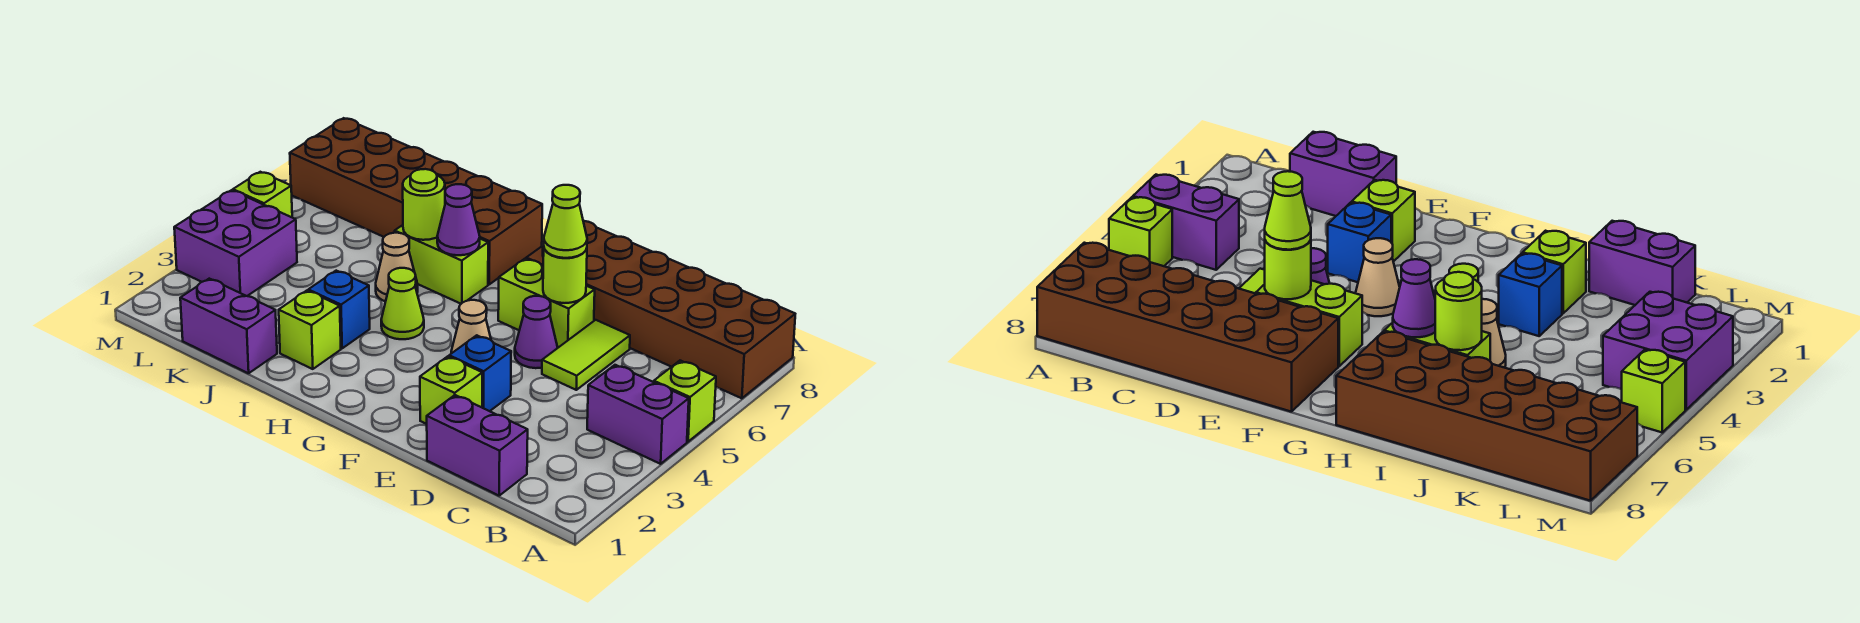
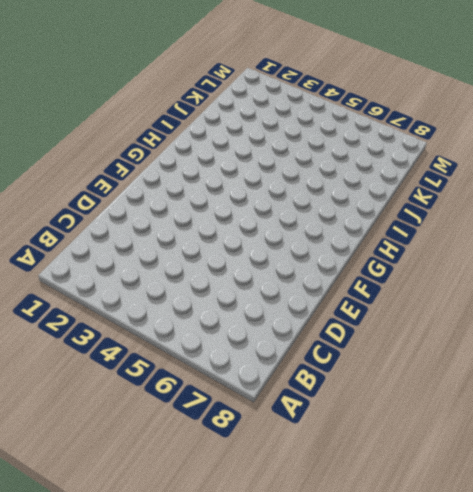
none -> purple 1x2 brick [587,365,689,464]
none -> lime 1x1 brick [654,361,716,442]
none -> brown 2x6 brick [526,221,795,398]

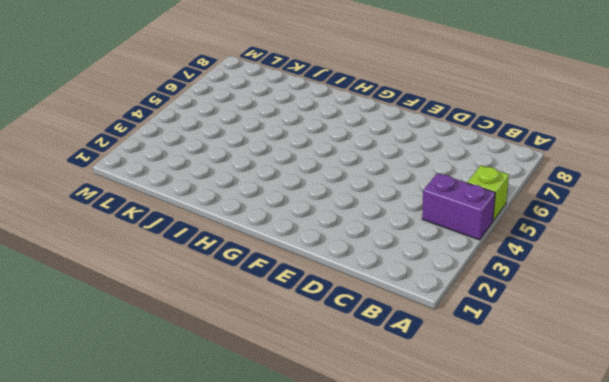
none -> brown 2x6 brick [526,221,795,398]
none -> purple 1x2 brick [427,395,528,496]
none -> lime 1x2 tile [542,320,630,390]

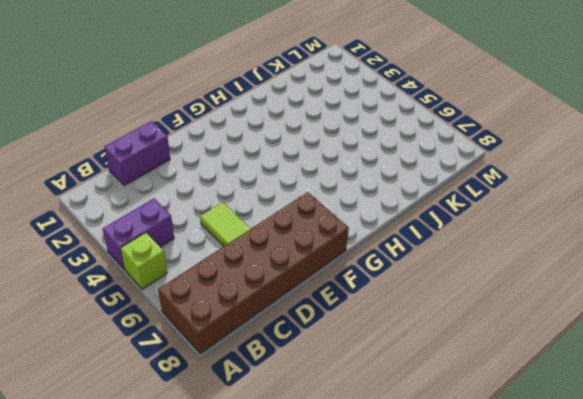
none -> lime 1x1 brick [420,356,482,424]
none -> blue 1x1 brick [449,335,511,411]
none -> purple 1x1 cone [515,296,558,368]

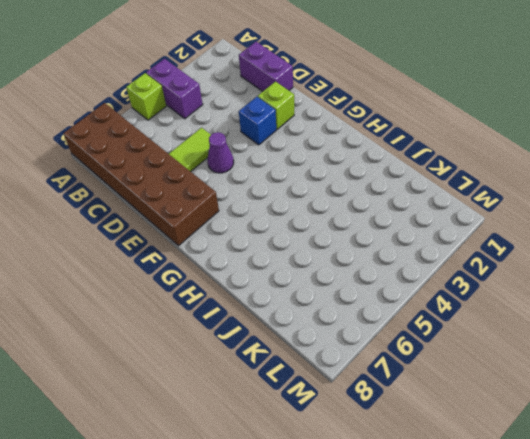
none -> lime 1x2 brick [498,259,595,348]
none -> tan 1x1 cone [451,300,491,353]
none -> lime 1x1 cone [381,268,424,339]

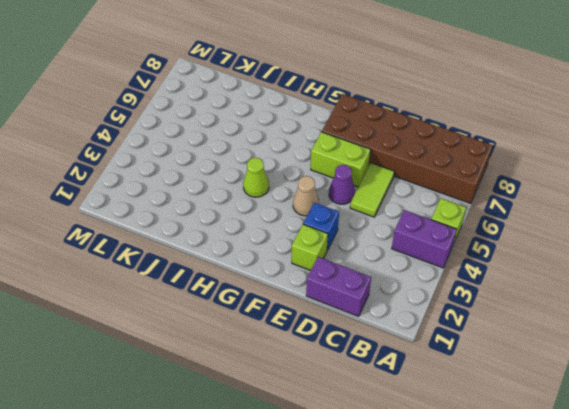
none -> lime 1x2 brick [395,225,488,304]
none -> brown 2x6 brick [290,118,542,284]
none -> lime 1x1 brick [279,291,341,369]

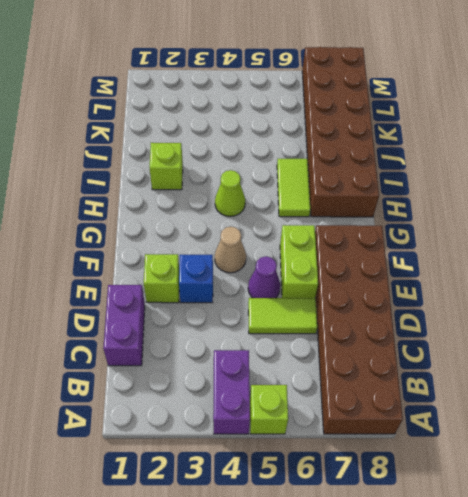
lime 1x2 tile [277,159,310,217] -> lime 1x2 brick [395,225,488,304]
none -> blue 1x1 brick [308,271,370,348]
none -> tan 1x1 cone [376,233,418,301]
none -> purple 1x2 brick [180,279,277,373]

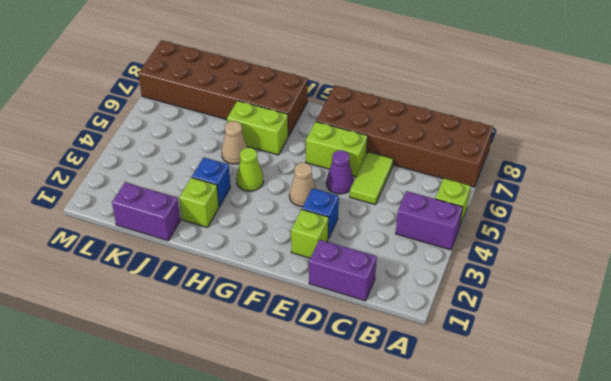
none -> purple 2x2 brick [174,190,297,296]
none -> lime 1x1 brick [233,172,292,217]
none -> lime 1x1 round brick [543,248,587,303]

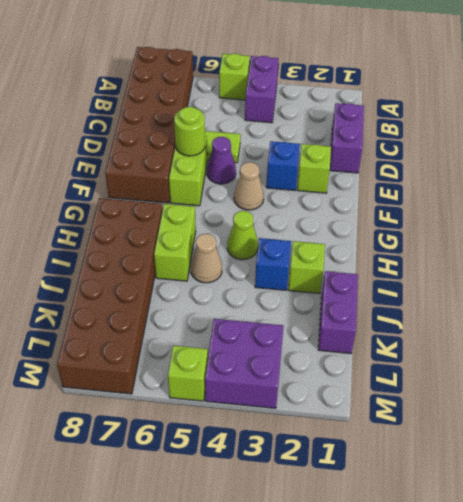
none -> purple 1x1 cone [437,184,480,255]
none -> lime 1x1 round brick [403,169,445,240]
none -> lime 1x1 cone [543,185,587,258]

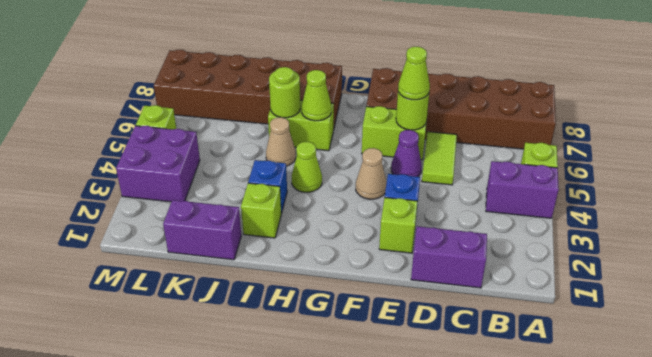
lime 1x1 cone [302,70,332,121] -> purple 1x1 cone [437,184,480,255]

